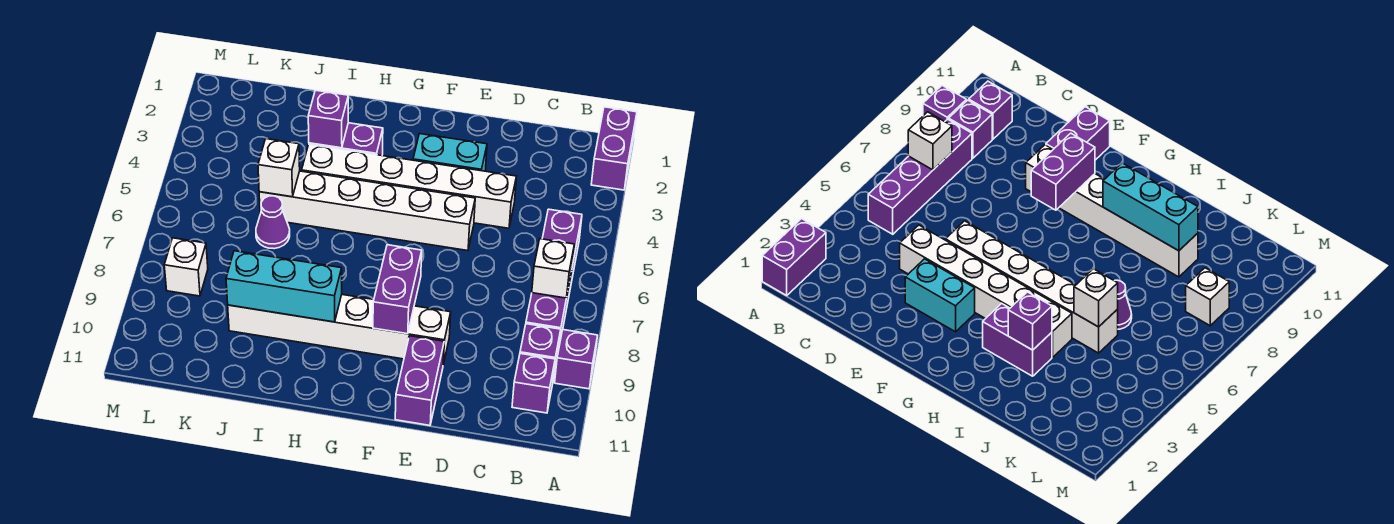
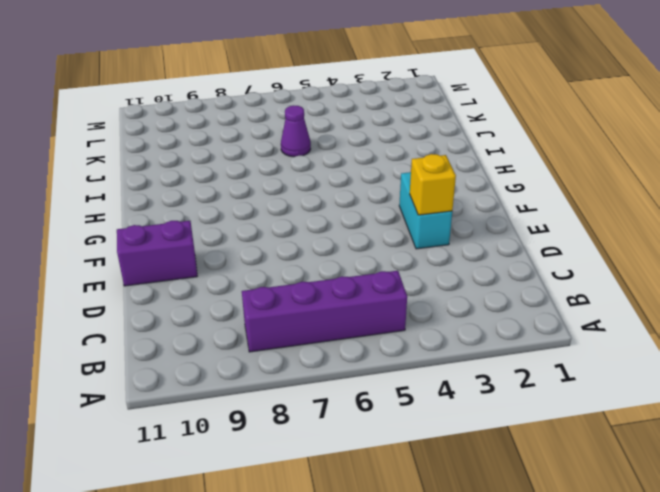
yellow 1x1 brick [410,154,456,215] -> none
none -> purple 1x2 brick [591,107,637,190]
none -> purple 1x1 brick [555,330,598,389]
none -> purple 1x1 brick [520,324,561,379]

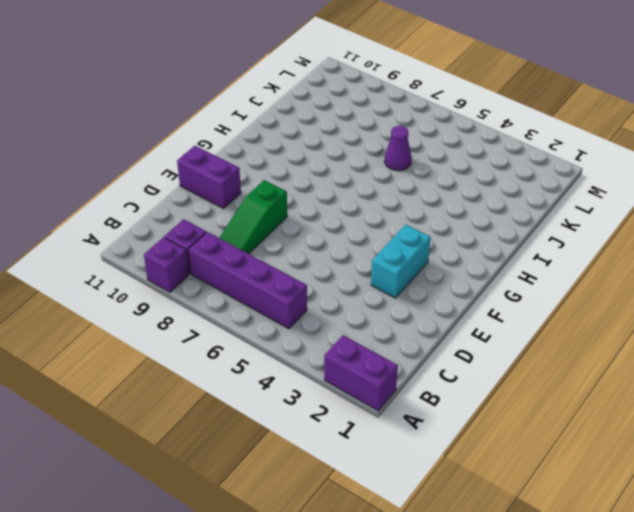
green 1x3 slope [219,180,287,254] -> none
none -> purple 1x1 brick [512,354,555,413]
none -> white 1x6 brick [302,145,516,228]
none -> white 1x6 brick [259,171,475,251]

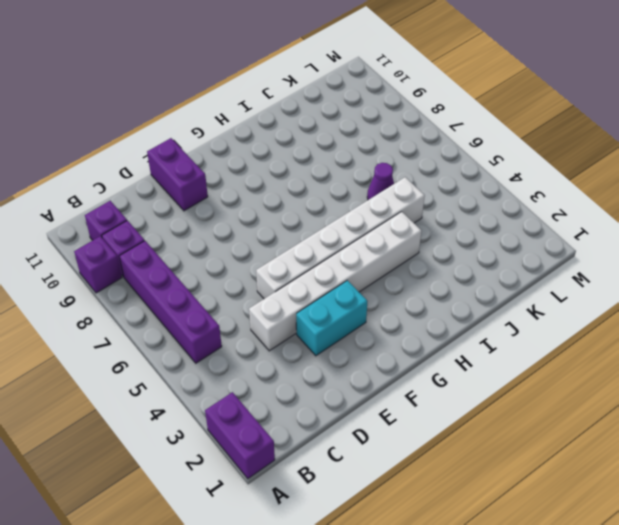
none -> white 1x6 brick [228,295,451,364]
none -> purple 1x2 brick [309,123,383,156]
none -> white 1x1 brick [164,238,208,296]

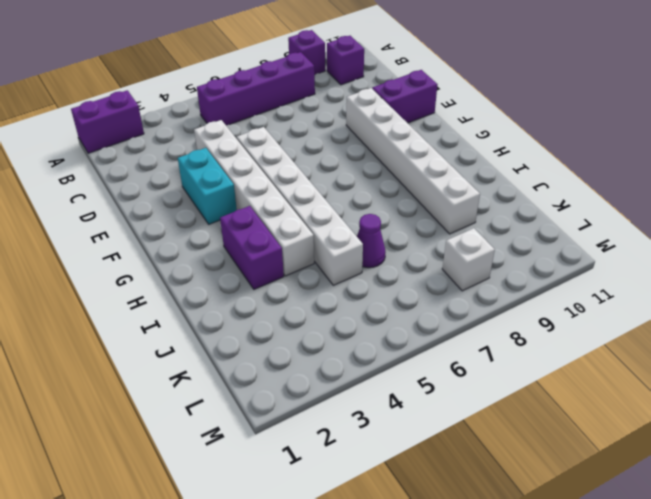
none -> purple 1x1 brick [520,324,561,379]
none -> white 1x1 brick [532,239,574,298]
none -> purple 1x2 brick [373,245,422,334]

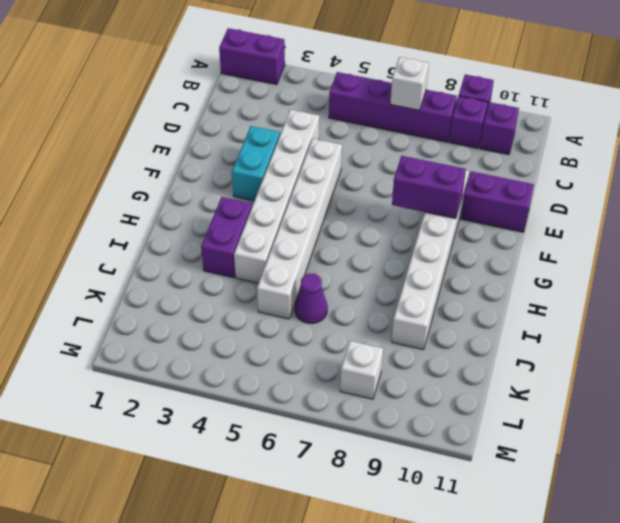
none -> cyan 1x3 brick [226,251,342,322]
none -> purple 1x1 brick [308,90,348,148]
none -> white 1x1 brick [258,139,300,197]

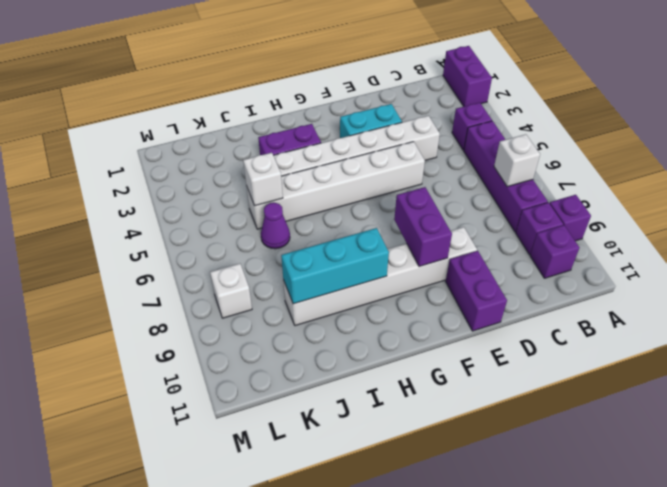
purple 1x1 brick [452,103,492,150] -> purple 1x1 brick moved to [308,90,348,148]

